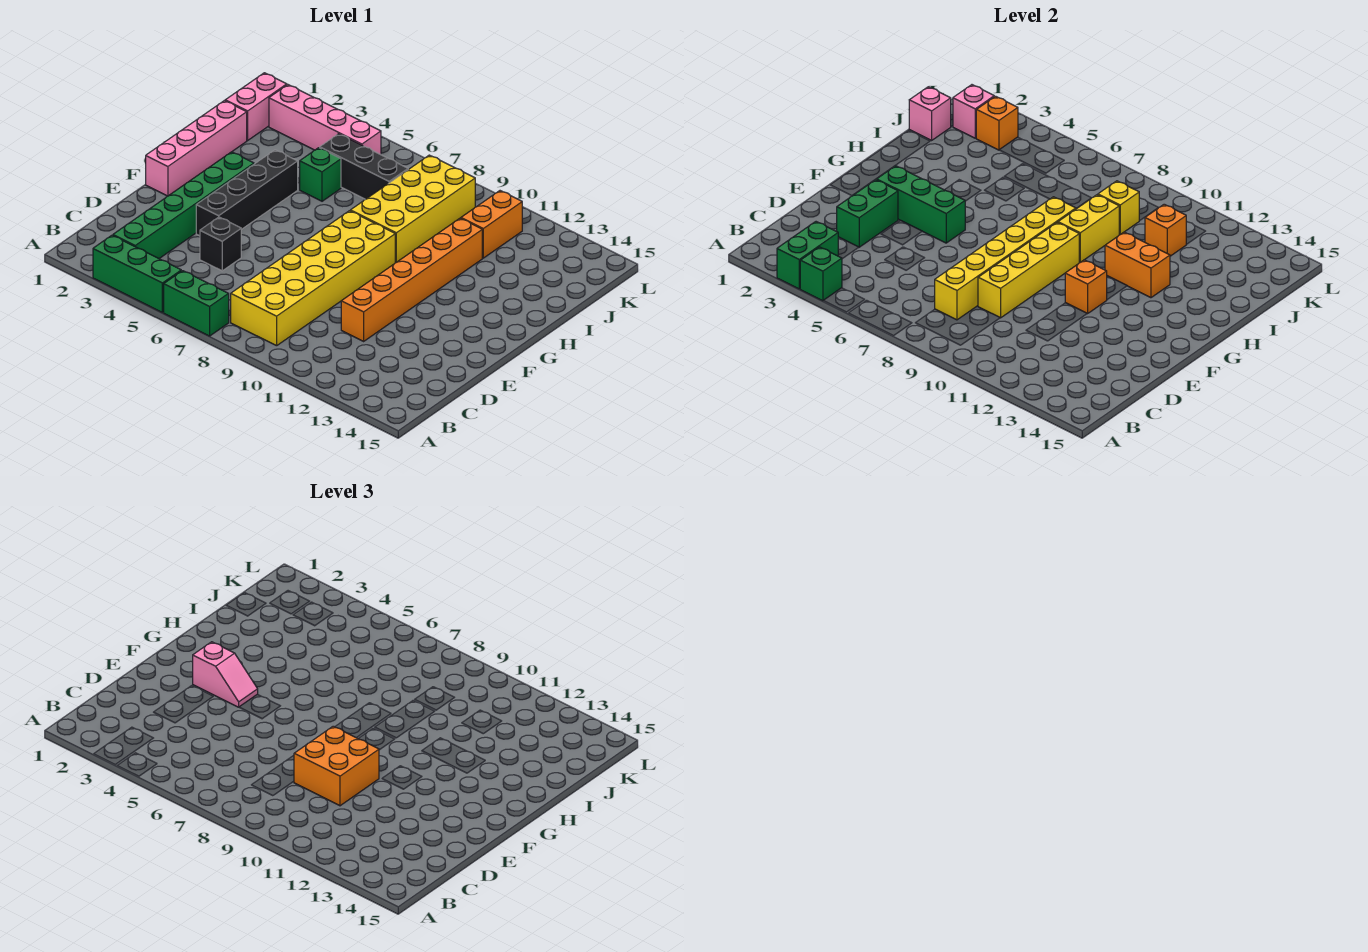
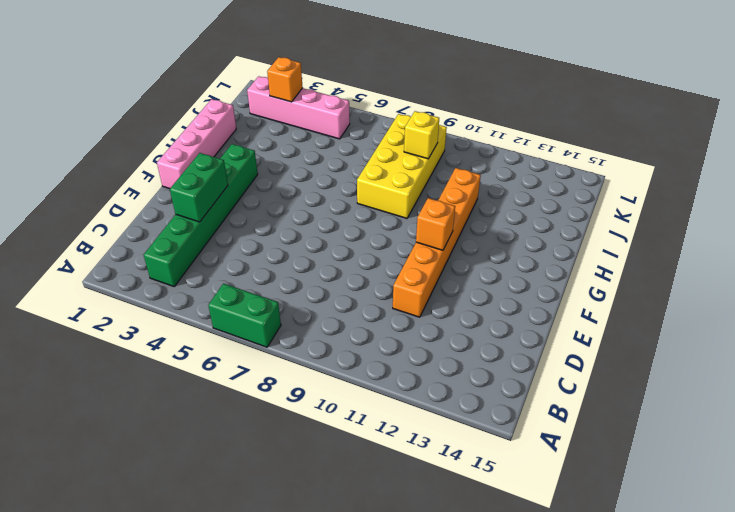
none -> green 1x3 brick [93,235,181,312]
none -> yellow 2x6 brick [231,211,395,346]
none -> black 1x1 brick [200,217,241,271]
none -> black 1x4 brick [196,150,298,236]

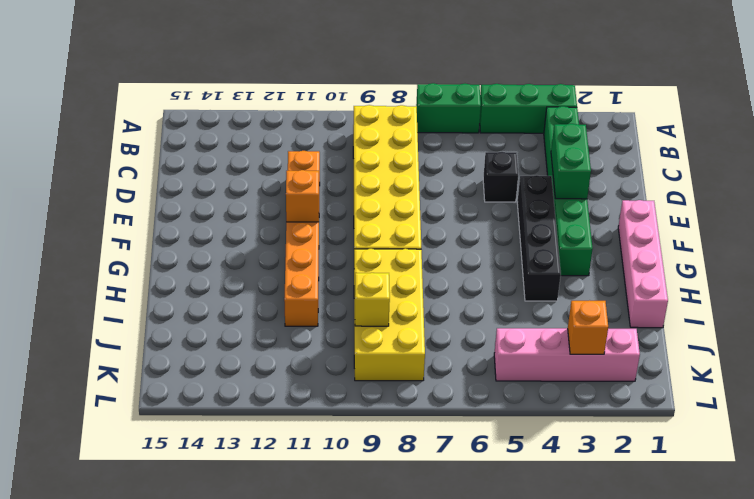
none -> green 1x1 brick [300,148,341,201]
none -> pink 1x2 brick [225,73,287,140]
none -> black 1x3 brick [320,134,408,199]
none -> orange 1x2 brick [461,191,522,258]

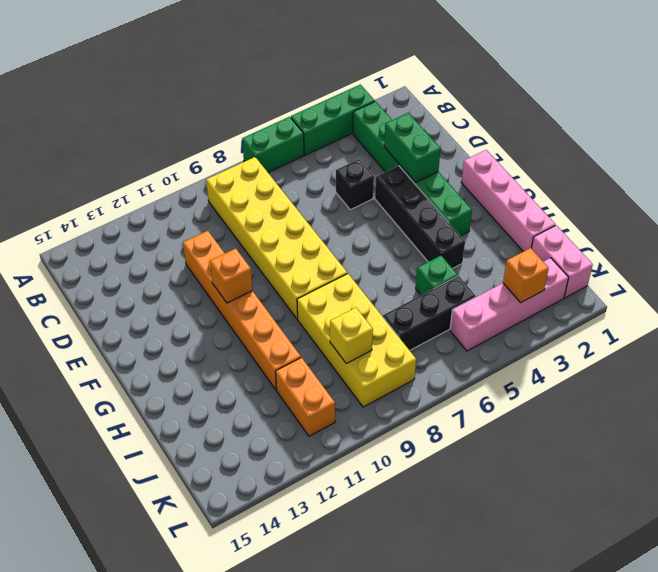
none -> green 1x2 brick [777,222,838,289]
none -> green 1x1 brick [800,247,842,301]
none -> yellow 1x6 brick [935,197,1076,320]
none -> yellow 1x4 brick [978,223,1079,318]

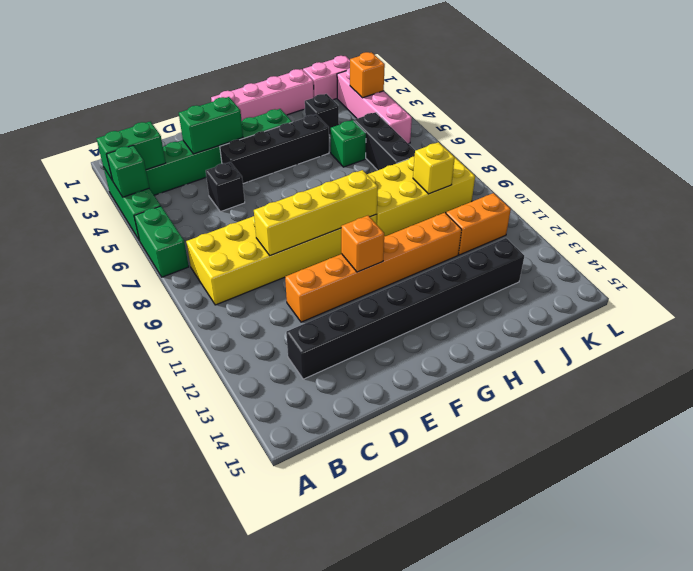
black 1x8 brick [286,238,524,379] -> none
black 1x1 brick [305,94,339,135] -> none
none -> yellow 1x6 brick [935,197,1076,320]
none -> green 1x3 brick [877,166,965,243]
none -> yellow 1x2 brick [1058,195,1120,262]
none -> orange 1x2 brick [1105,232,1170,298]

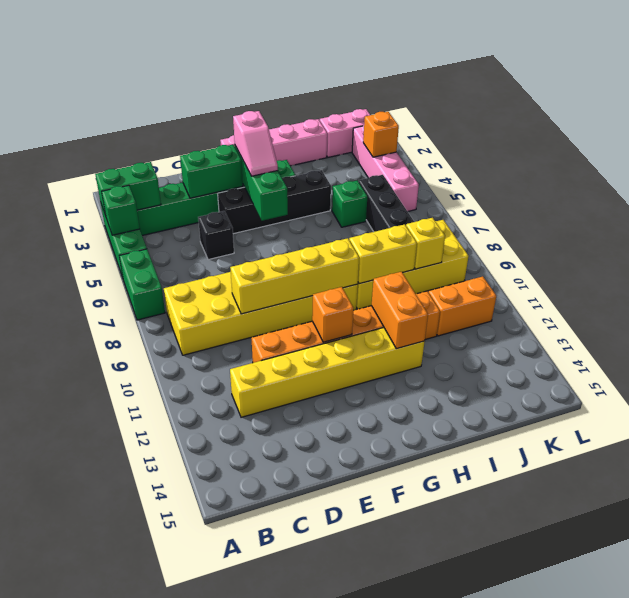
yellow 1x6 brick [230,328,425,417] -> yellow 1x6 brick moved to [935,197,1076,320]
none -> pink 1x1 brick [909,87,951,140]
none -> orange 1x1 brick [1145,204,1186,256]
none -> pink 1x1 brick [953,85,994,138]
none -> orange 2x2 brick [294,726,379,806]

